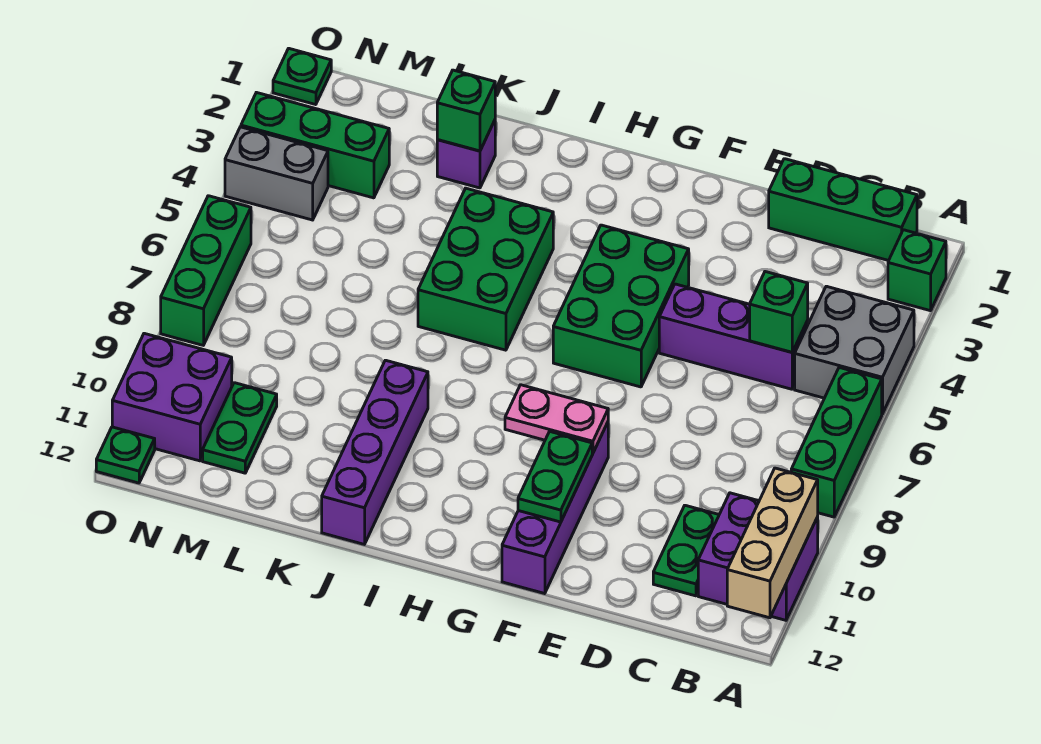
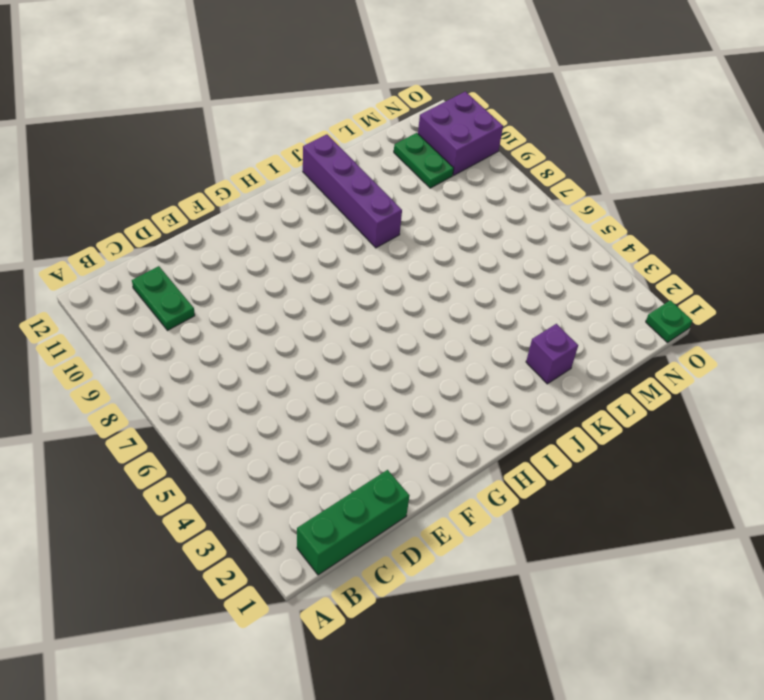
none -> green 1x1 brick [888,230,946,311]
none -> grey 2x2 brick [795,286,914,414]
none -> green 1x3 brick [791,368,882,517]

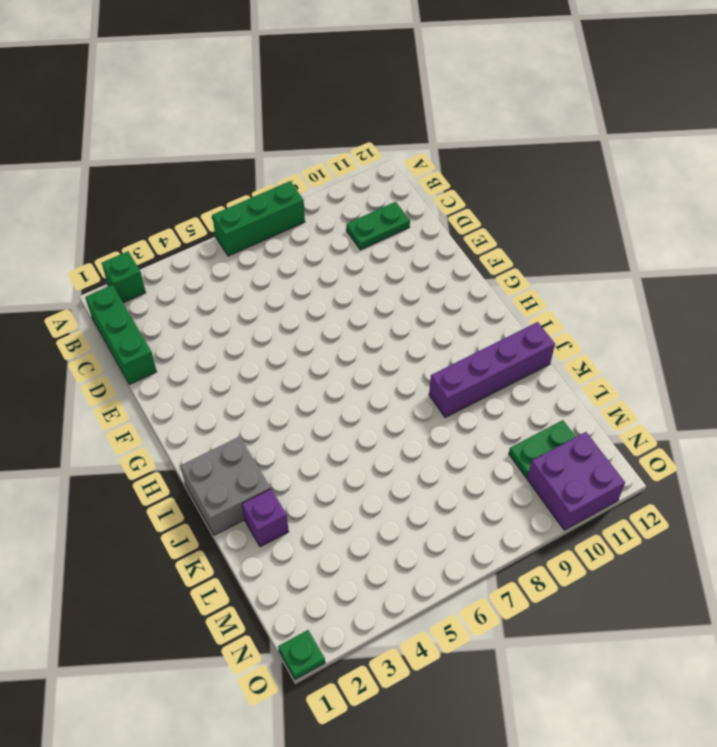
grey 2x2 brick [181,437,271,535] -> grey 2x2 brick moved to [795,286,914,414]
none -> purple 2x2 brick [698,493,818,620]
none -> purple 1x3 brick [659,284,808,389]
none -> green 2x3 brick [553,225,689,387]

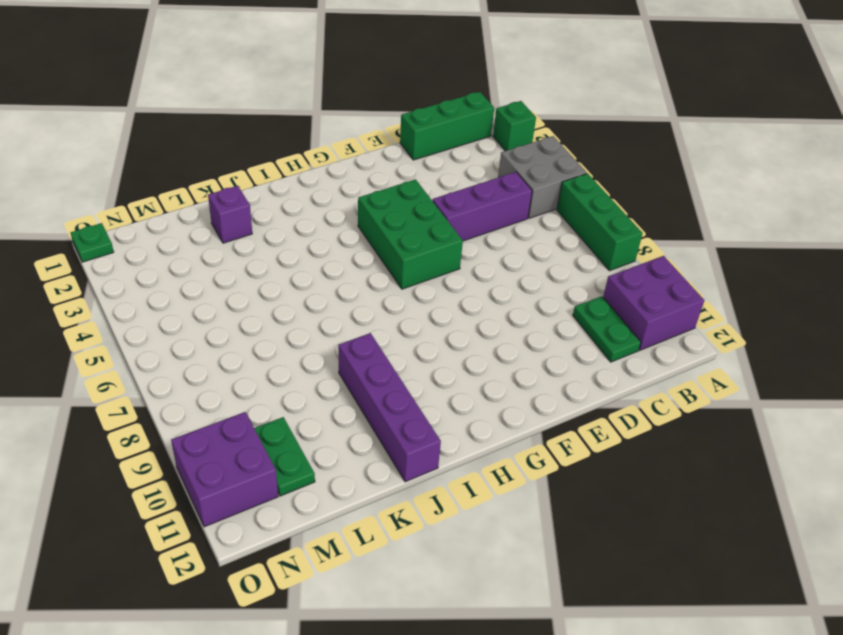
none -> purple 1x4 brick [502,422,608,594]
none -> green 2x3 brick [418,188,553,350]
none -> green 1x3 brick [241,92,389,198]

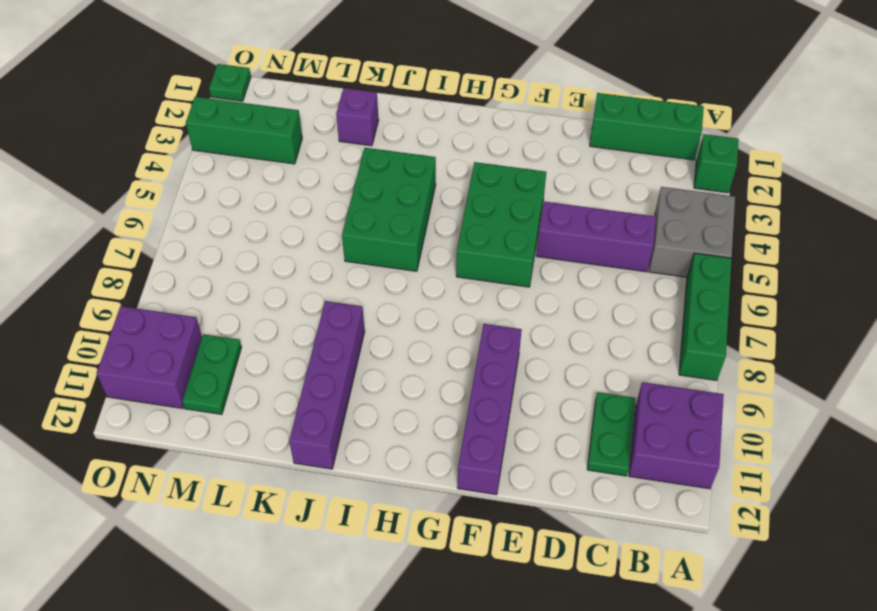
none -> grey 1x2 brick [225,127,328,220]
none -> green 1x3 brick [161,196,251,345]
none -> green 1x1 plate [96,427,155,483]

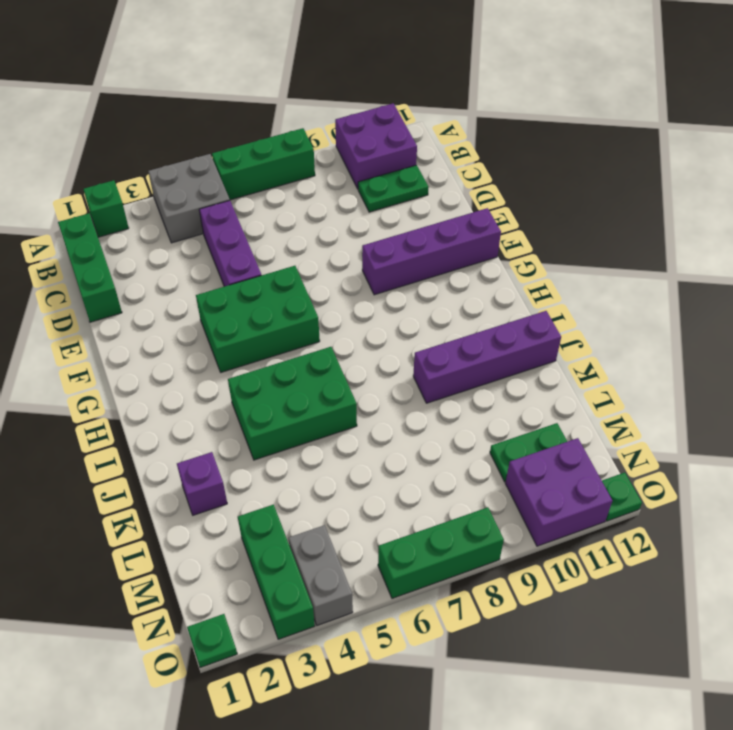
none -> tan 1x3 brick [727,468,818,618]
none -> green 1x1 brick [750,272,808,352]
none -> pink 1x2 plate [505,385,608,453]

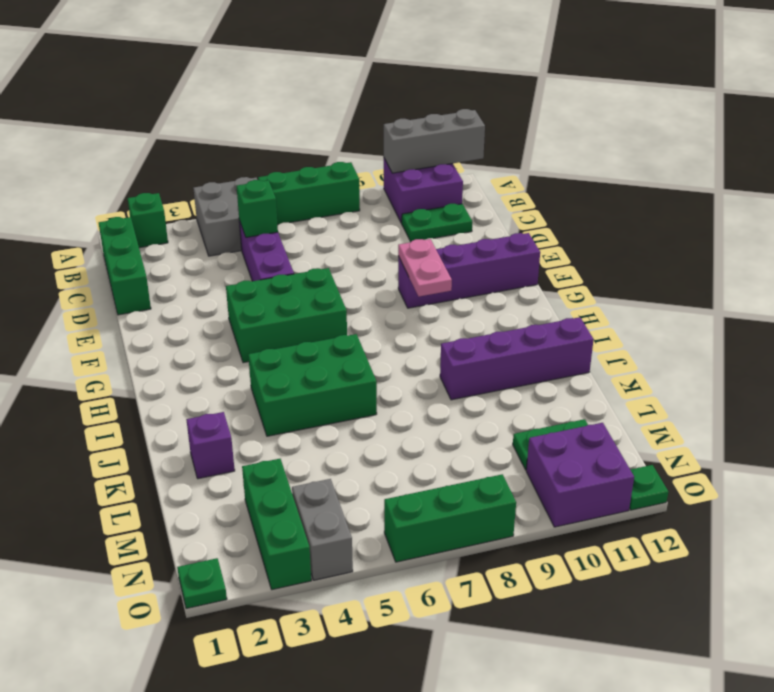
grey 1x3 brick [384,109,485,173] -> tan 1x3 brick [727,468,818,618]
none -> green 1x2 plate [518,431,592,522]
none -> green 1x1 brick [437,70,495,151]

